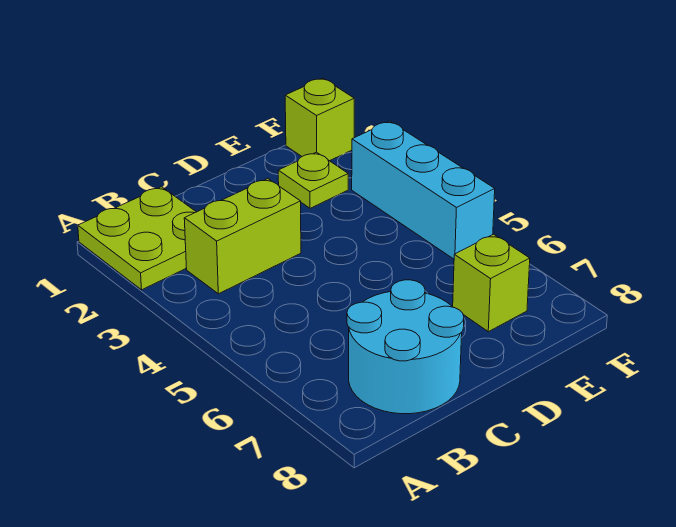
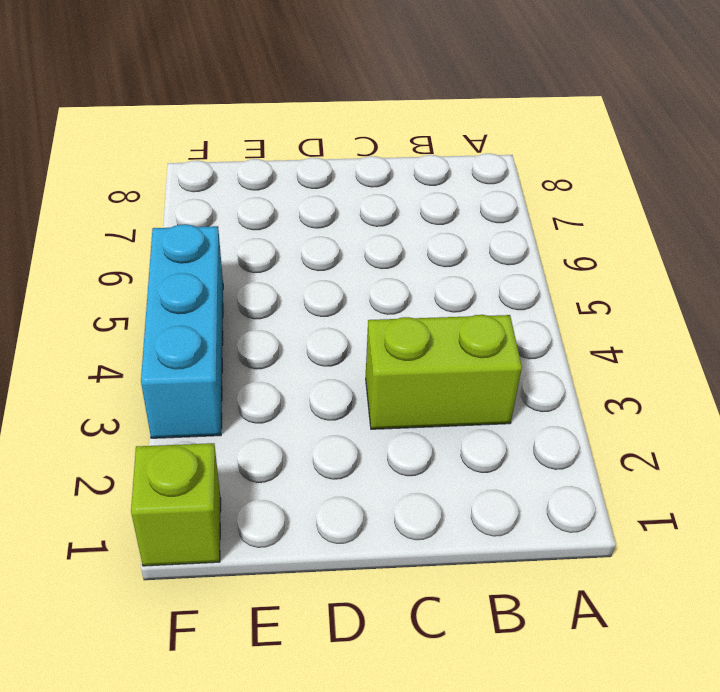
none -> lime 2x2 plate [78,187,196,290]
none -> cyan 2x2 round brick [347,280,464,414]

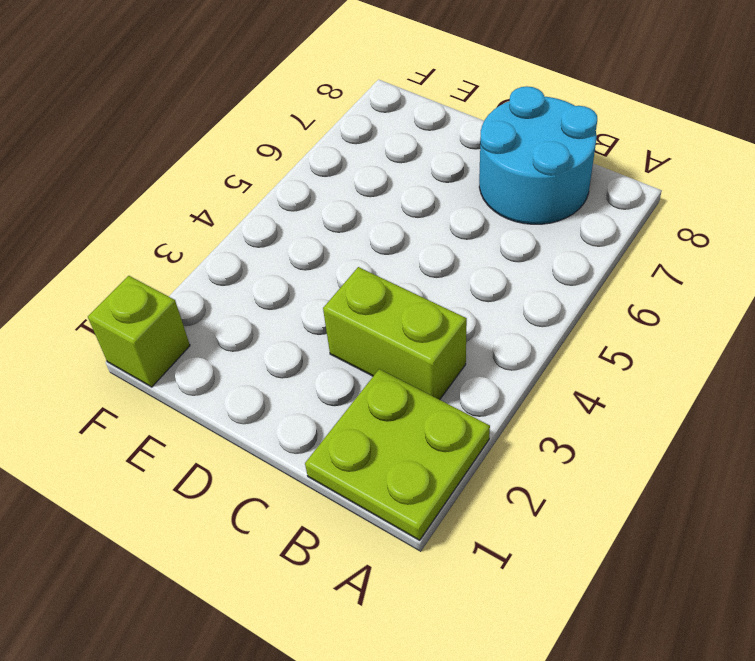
none -> lime 1x1 plate [278,152,348,208]
none -> lime 1x1 brick [453,234,530,332]

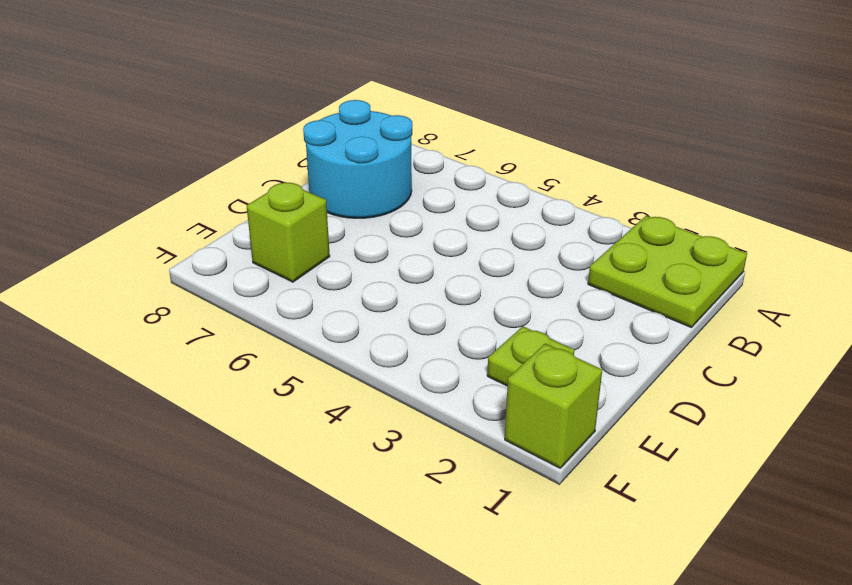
none -> lime 1x2 brick [184,179,301,294]
none -> cyan 1x3 brick [352,121,495,259]

